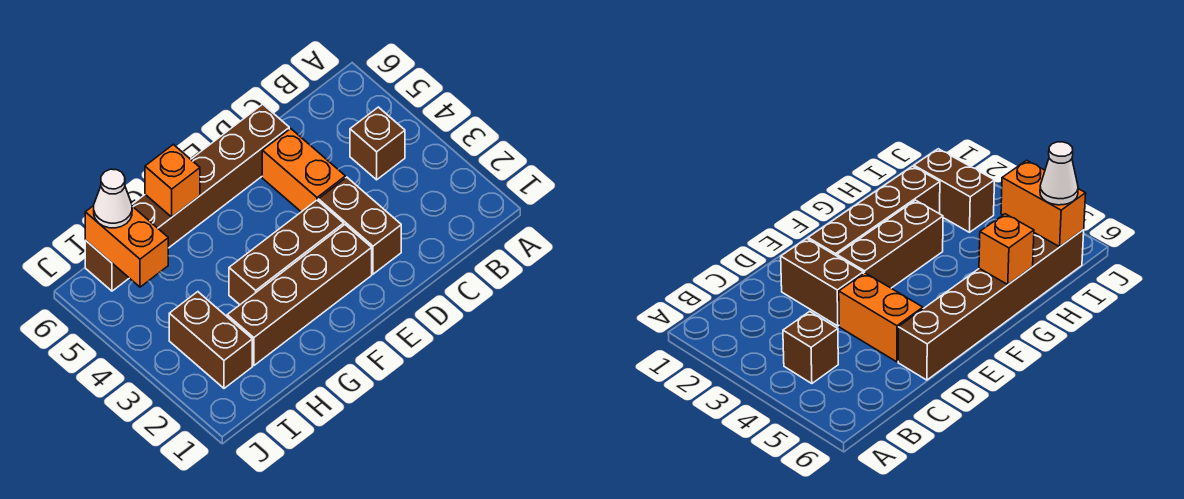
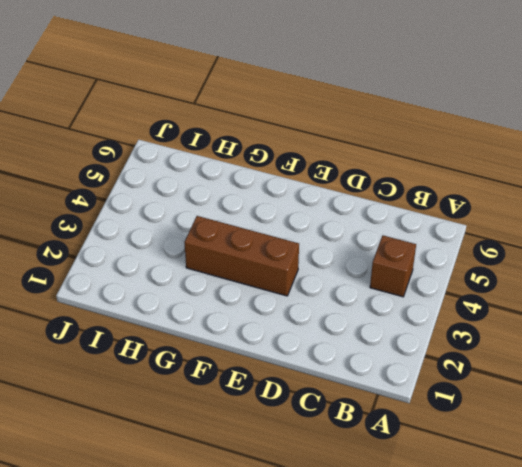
none -> brown 1x2 brick [318,177,401,274]
none -> orange 1x2 brick [262,129,345,212]

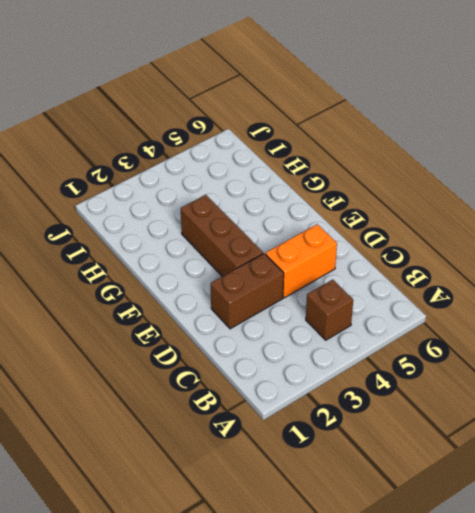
none -> brown 1x6 brick [85,104,289,291]
none -> brown 1x4 brick [227,225,372,366]

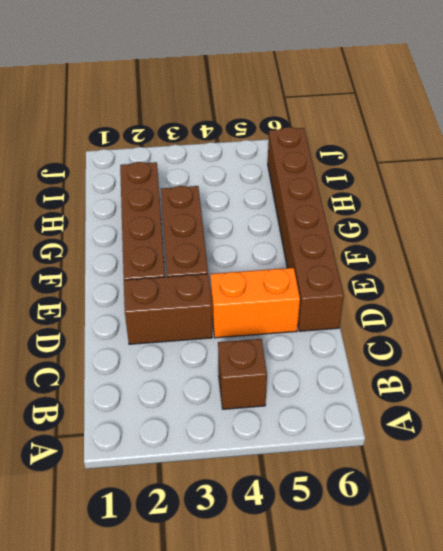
none -> brown 1x2 brick [169,292,252,388]
none -> orange 1x1 brick [145,144,200,217]

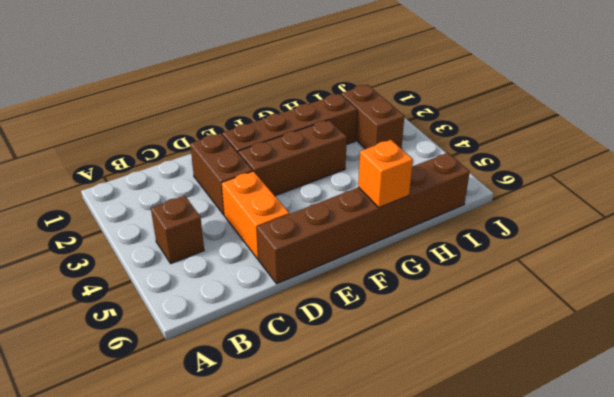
none -> orange 1x2 brick [85,206,168,287]
none -> white 1x1 cone [94,169,132,228]

